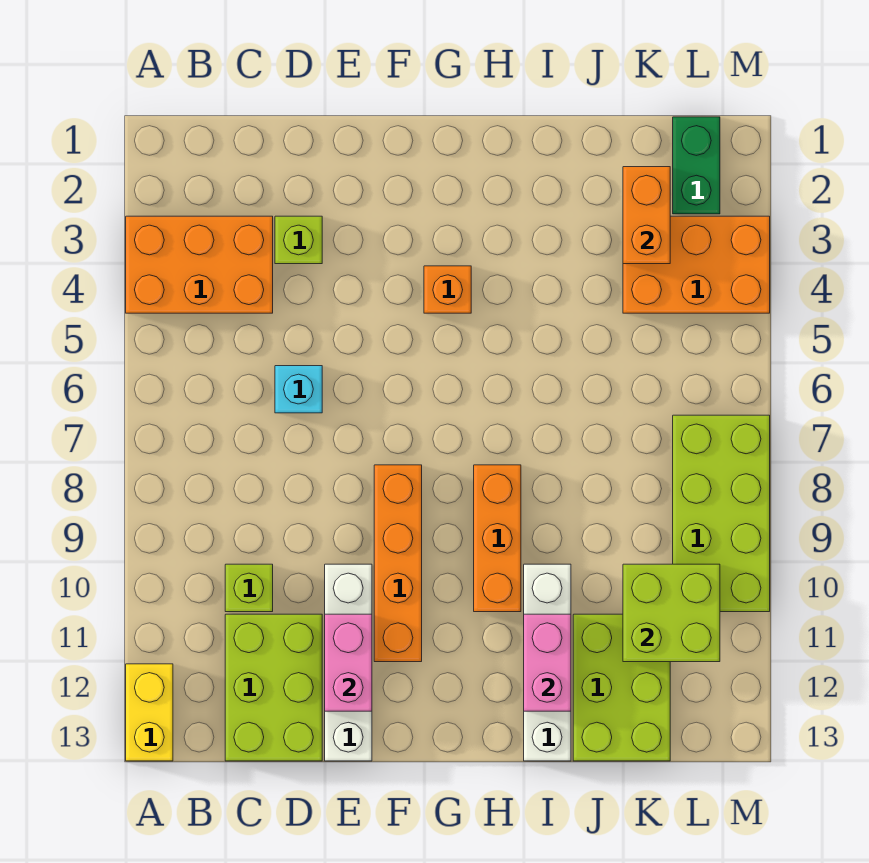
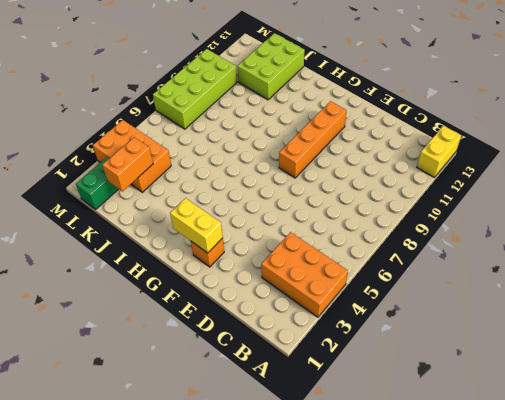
orange 1x1 brick [191,238,224,267] -> orange 1x1 brick moved to [424,266,471,313]
yellow 1x2 brick [170,198,223,253] -> none
none -> lime 1x1 brick [225,564,273,612]
none -> lime 2x3 brick [225,614,322,761]
none -> lime 1x1 brick [275,216,322,264]

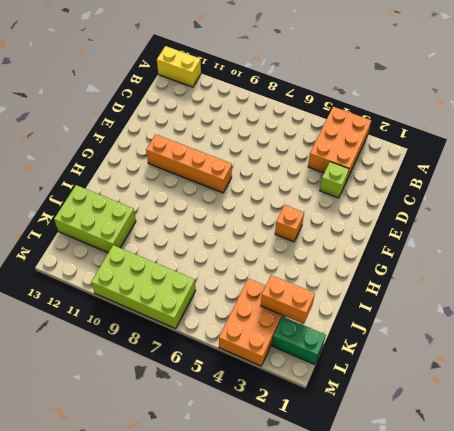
none -> lime 1x1 brick [225,564,273,612]
none -> lime 2x3 brick [225,614,322,761]
none -> cyan 1x1 brick [275,366,322,413]

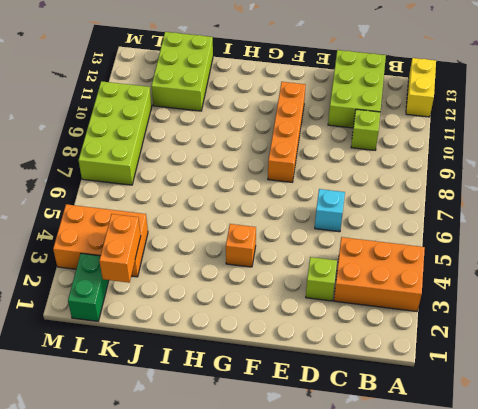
none -> white 1x4 brick [325,564,372,761]
none -> orange 1x3 brick [474,465,521,612]
none -> white 1x4 brick [524,564,571,761]

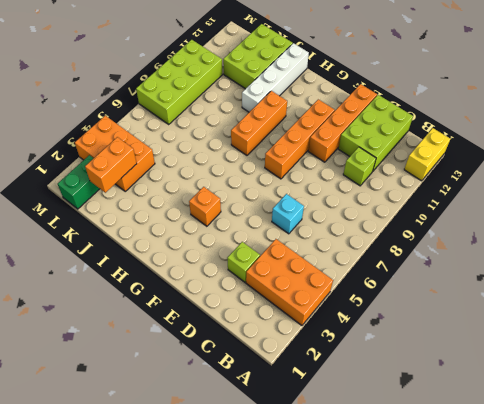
orange 1x4 brick [308,84,377,162] -> white 1x4 brick [325,564,372,761]
none -> pink 1x2 brick [325,614,372,711]
none -> pink 1x2 brick [524,614,571,711]
none -> lime 2x2 brick [623,564,720,662]

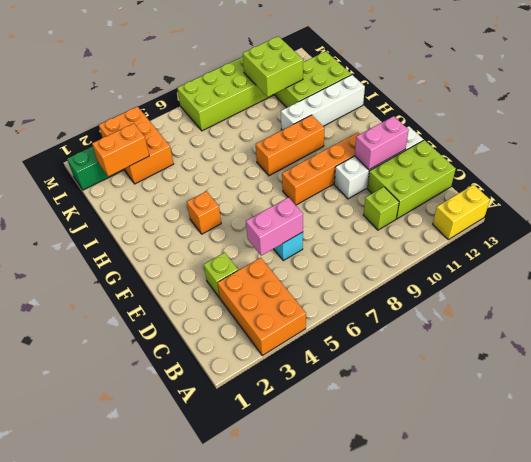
pink 1x2 brick [246,197,303,256] -> pink 1x2 brick moved to [524,614,571,711]

